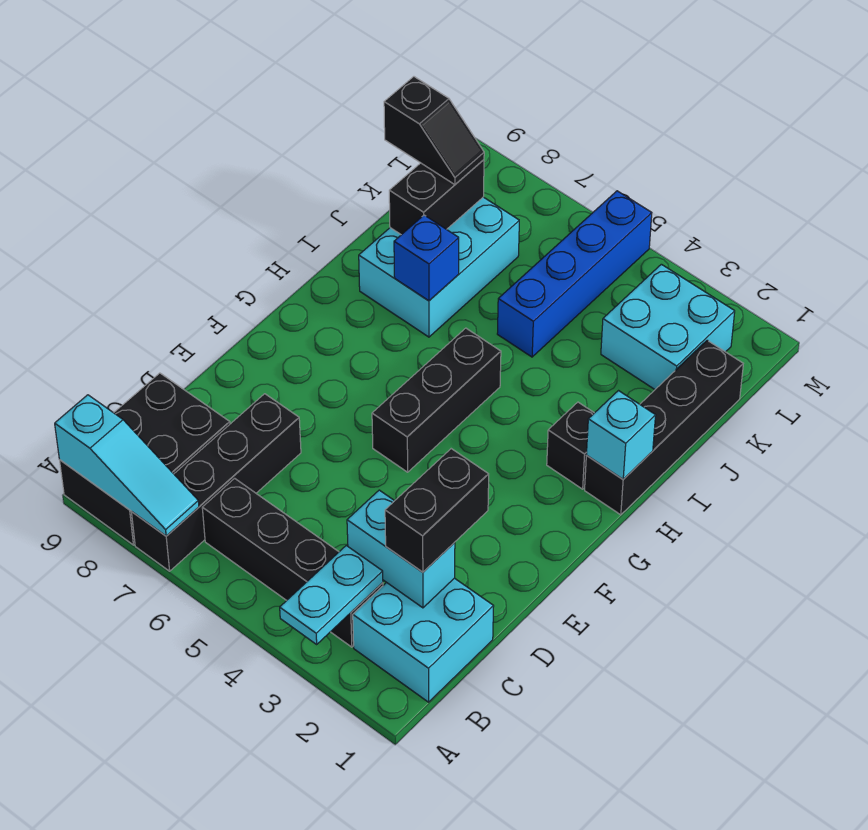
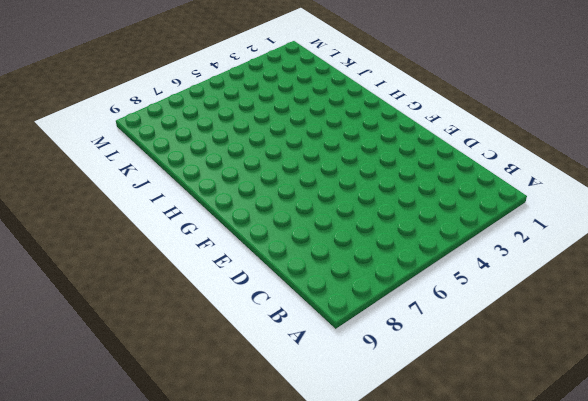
none -> black 1x4 brick [132,394,301,571]
none -> black 2x3 brick [60,373,230,545]
none -> cyan 2x2 brick [353,578,494,702]

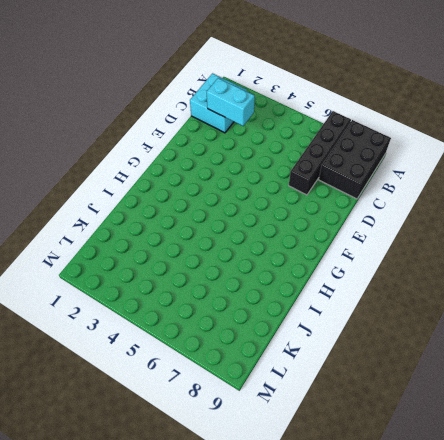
none -> black 1x4 brick [202,478,383,647]
none -> black 1x3 brick [372,328,501,472]
none -> black 1x4 brick [585,340,743,515]

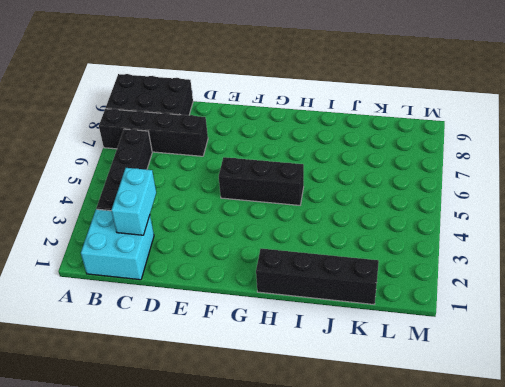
none -> black 1x1 brick [547,402,594,489]
none -> cyan 2x3 brick [359,197,519,337]
none -> blue 1x4 brick [497,191,652,357]

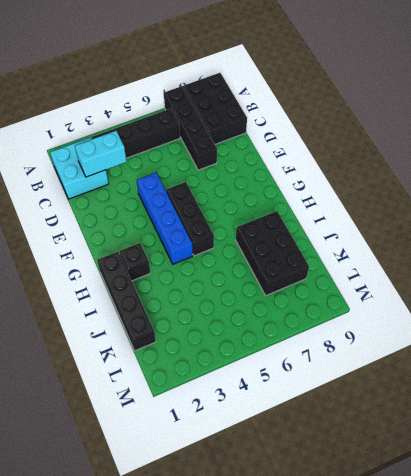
blue 1x4 brick [137,173,193,264] -> blue 1x4 brick moved to [497,191,652,357]
black 2x3 brick [236,211,309,296] -> cyan 2x3 brick [359,197,519,337]
none -> cyan 2x2 brick [601,264,735,389]
none -> cyan 1x2 plate [280,546,383,644]
none -> cyan 1x3 slope [55,395,199,536]

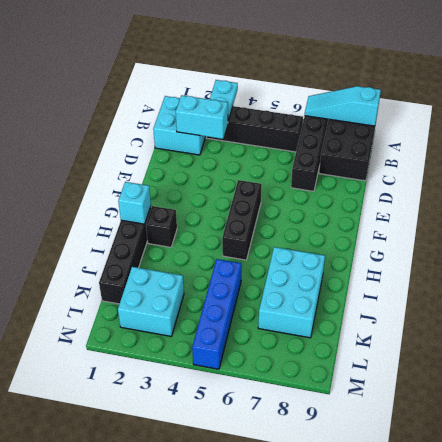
none -> blue 1x1 brick [394,215,459,301]
none -> black 1x2 brick [389,160,484,235]
none -> black 1x2 brick [385,449,489,572]

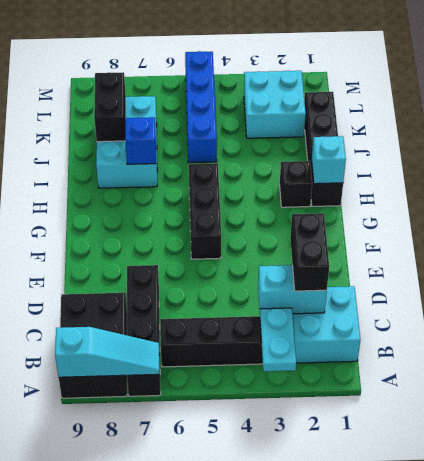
none -> black 1x2 slope [384,77,484,185]

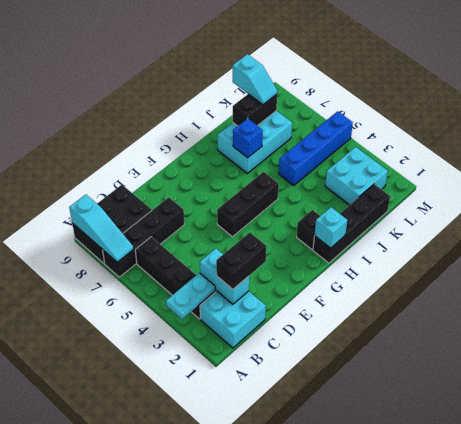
cyan 1x2 slope [233,54,277,105] -> black 1x2 slope [384,77,484,185]

